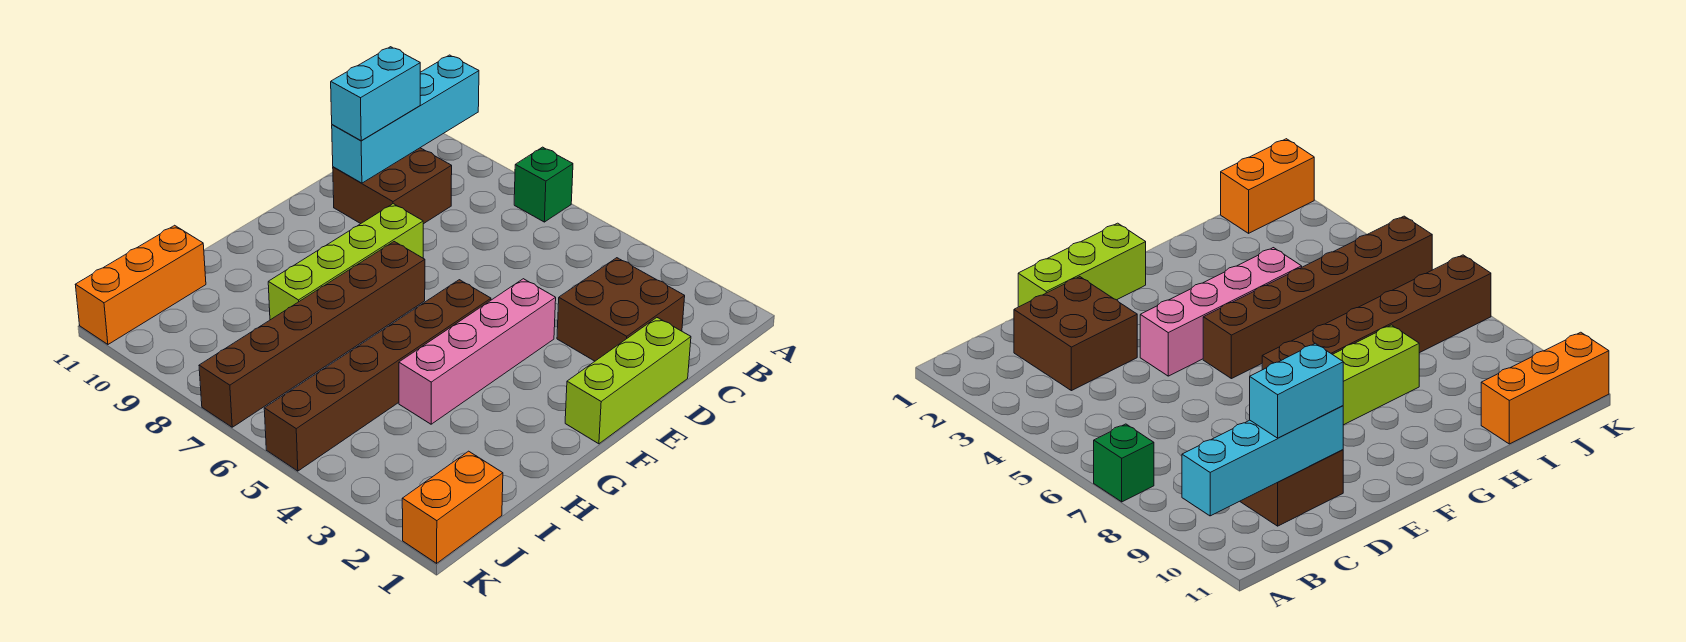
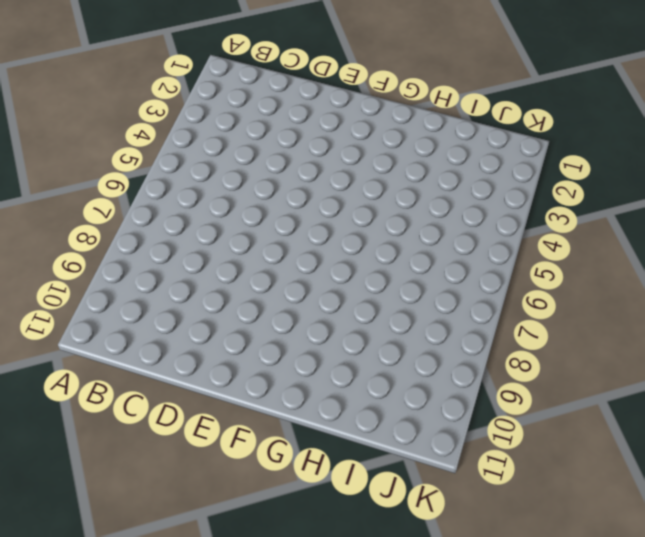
none -> green 1x1 brick [514,147,573,222]
none -> brown 2x2 brick [557,258,685,361]
none -> brown 2x2 brick [333,148,452,224]

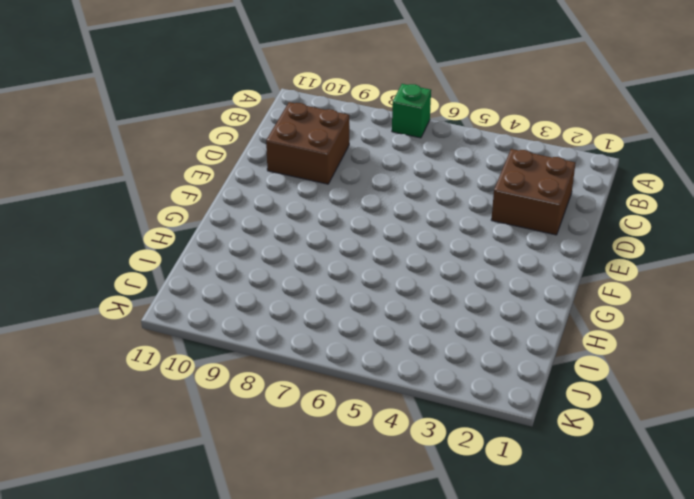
none -> lime 1x3 brick [565,318,691,444]
none -> pink 1x4 brick [399,279,556,424]
none -> lime 1x4 brick [268,204,423,320]

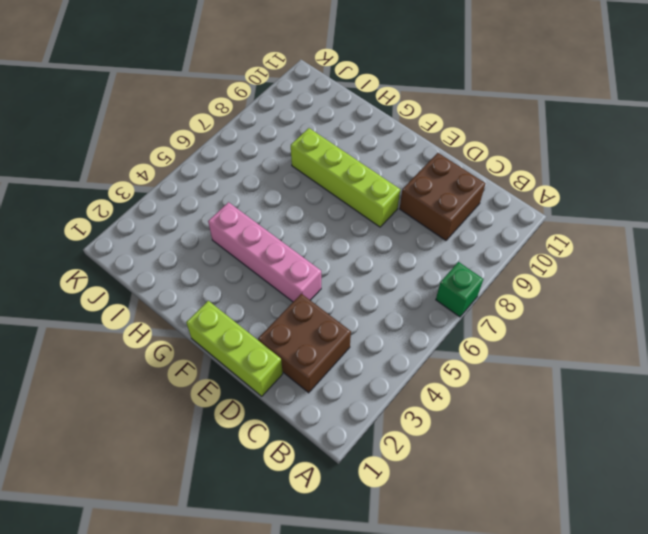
none -> brown 1x6 brick [264,280,491,471]
none -> brown 1x6 brick [199,242,425,427]
none -> orange 1x3 brick [75,225,206,344]

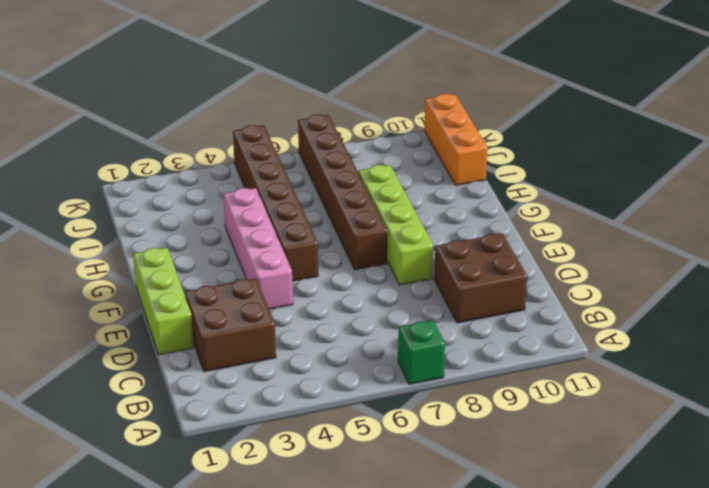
none -> orange 1x2 brick [402,451,503,563]
none -> cyan 1x4 brick [332,55,479,183]
none -> cyan 1x2 brick [331,47,420,141]

